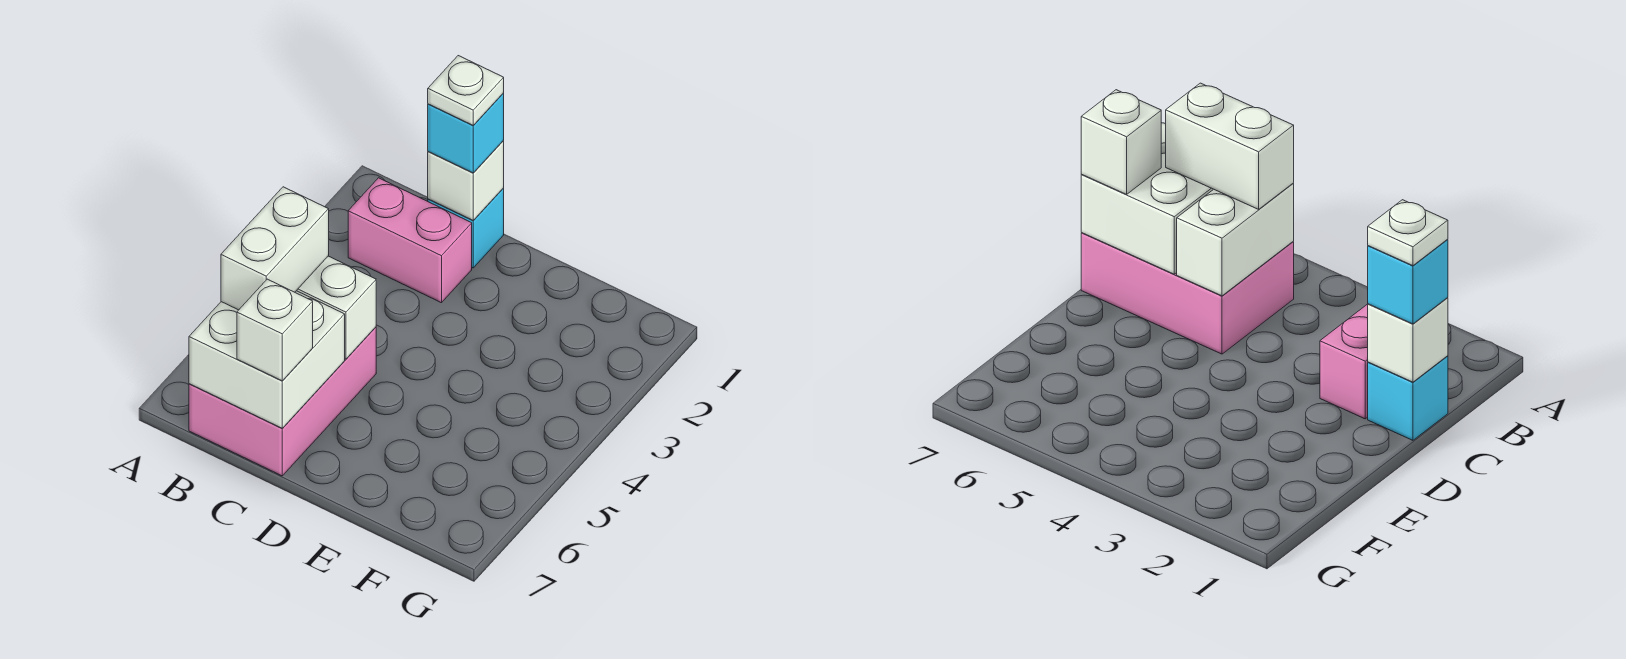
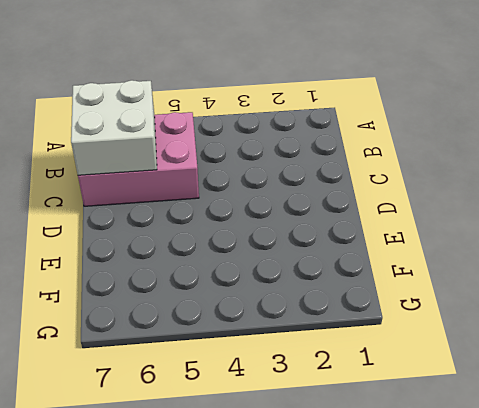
none -> pink 1x2 brick [348,178,472,303]
none -> cyan 1x1 brick [428,188,504,268]

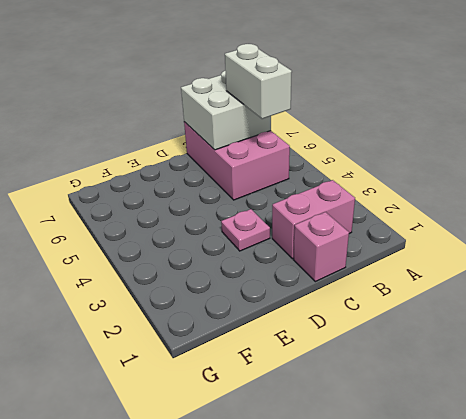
pink 1x1 brick [294,212,349,282] -> cyan 1x1 brick [428,188,504,268]
pink 1x1 plate [221,209,270,251] -> none
none -> white 1x2 brick [297,256,376,359]
none -> white 1x1 brick [428,141,504,220]

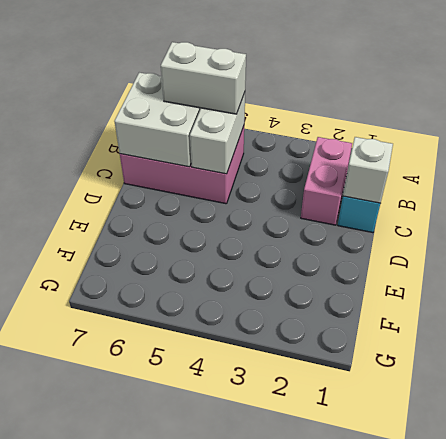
none -> cyan 1x1 brick [428,93,504,173]
none -> white 1x1 brick [237,279,313,381]

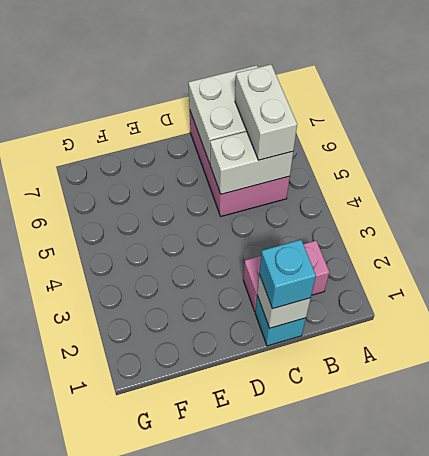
none -> white 1x1 brick [237,279,313,381]
none -> white 1x1 plate [428,56,504,125]

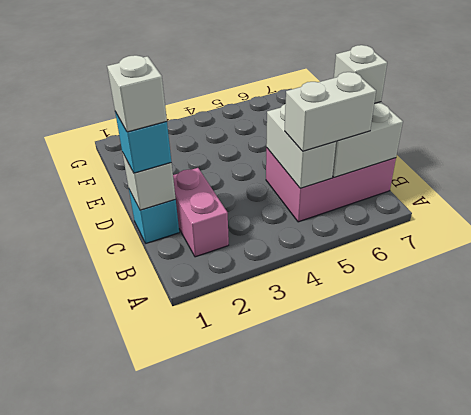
white 1x1 brick [107,55,167,132] -> white 1x1 plate [428,56,504,125]

